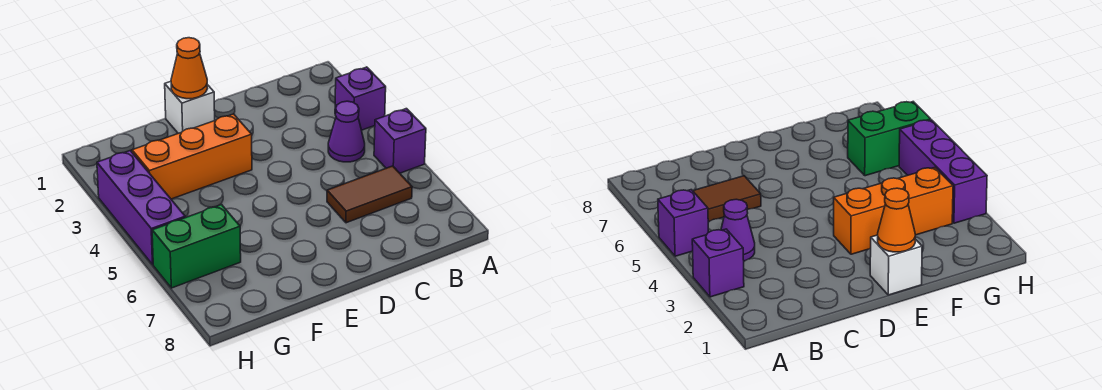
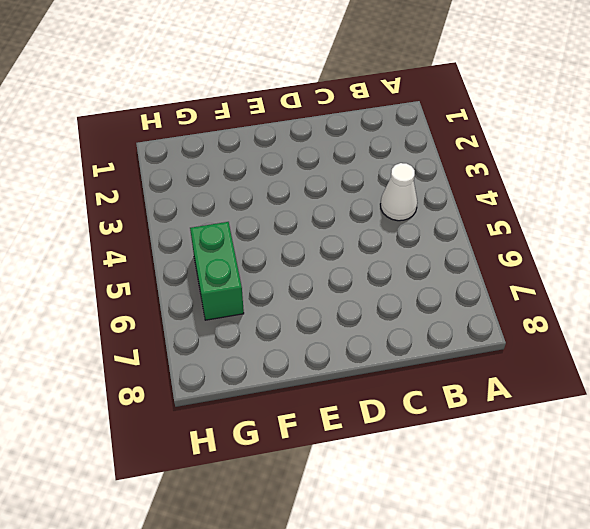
white 1x1 cone [380,163,417,221] -> purple 1x1 cone [328,101,365,162]
green 1x2 brick [190,222,244,320] -> green 1x2 brick turned to [152,205,241,288]
none -> purple 1x1 brick [335,67,386,130]
none -> purple 1x1 brick [374,109,426,173]

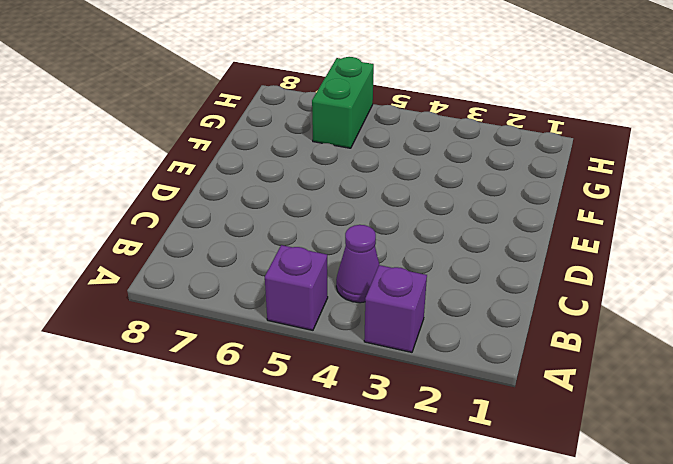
none -> brown 1x2 tile [327,166,412,223]
none -> white 1x1 brick [165,81,215,133]

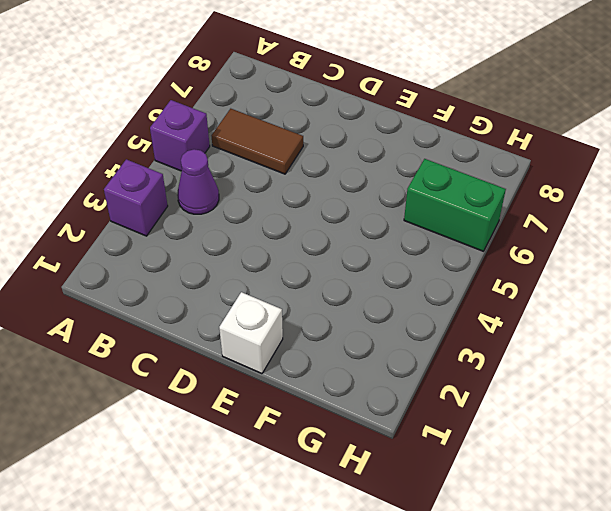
none -> orange 1x3 brick [132,114,252,199]
none -> purple 1x3 brick [97,151,185,264]

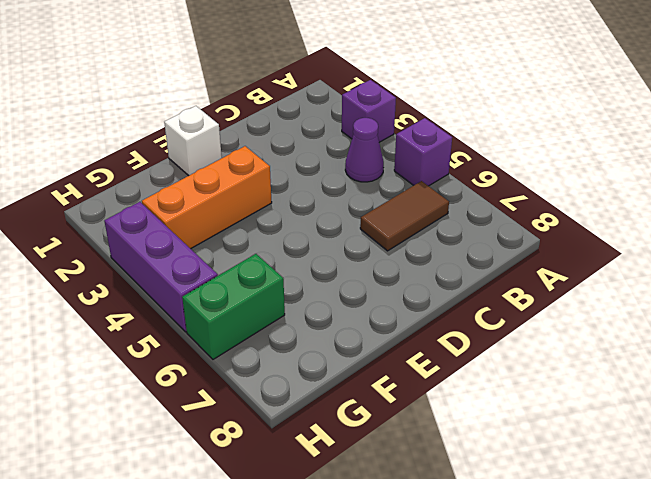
none -> orange 1x1 cone [171,38,207,99]

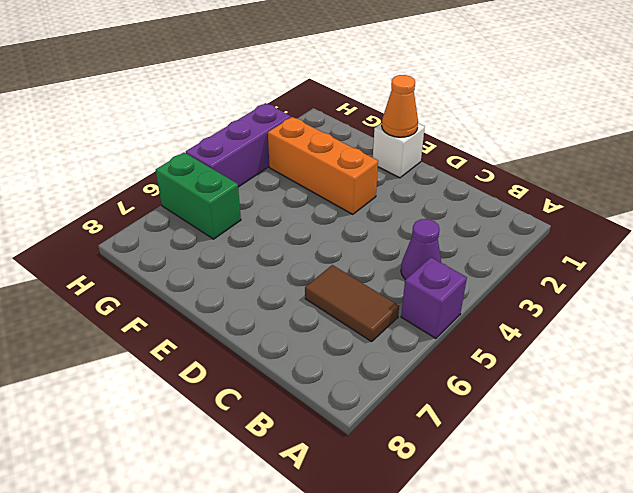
none -> purple 1x1 brick [335,67,386,130]

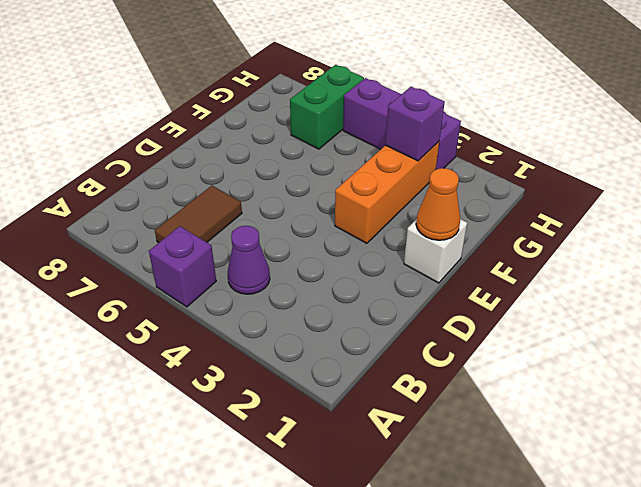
purple 1x1 brick [385,87,445,161] -> purple 1x1 brick moved to [335,67,386,130]

